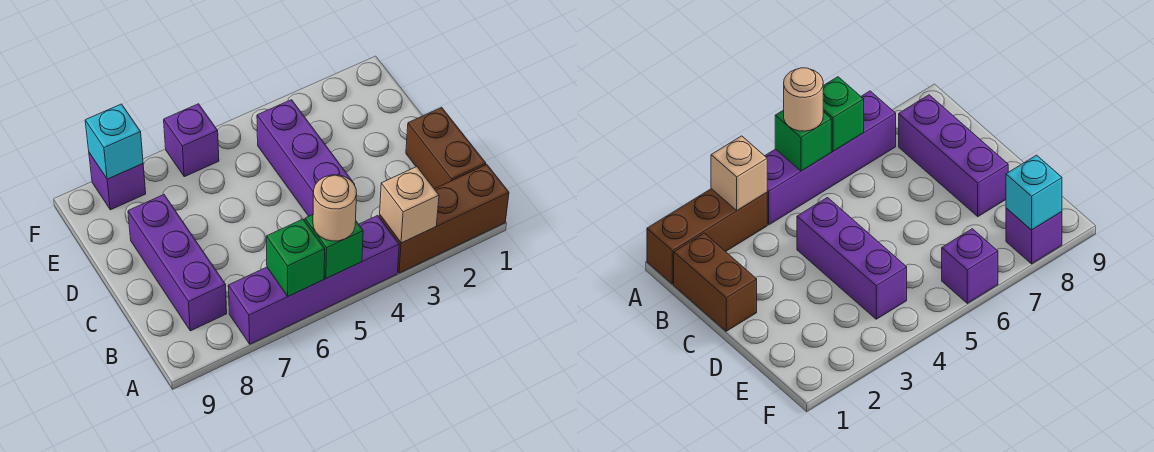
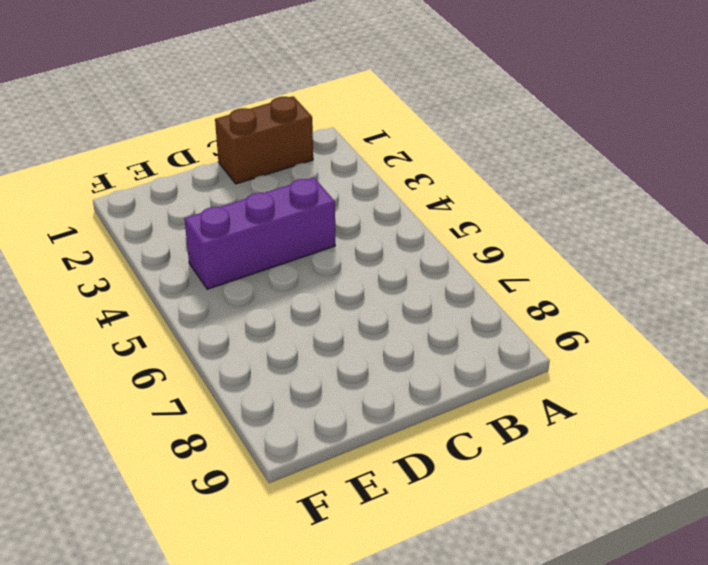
none -> brown 1x3 brick [379,165,509,273]
none -> purple 1x4 brick [228,215,399,344]
none -> purple 1x3 brick [128,195,227,331]

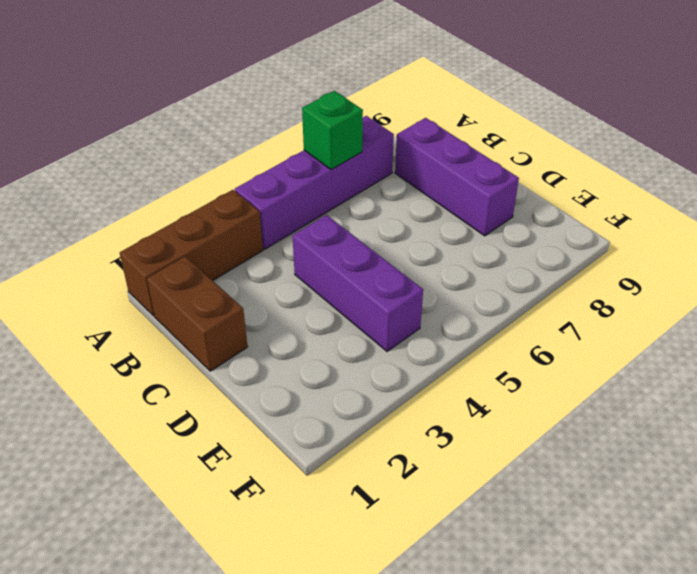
none -> purple 1x1 brick [164,104,219,177]
none -> purple 1x1 brick [89,153,146,210]
none -> tan 1x1 brick [380,167,439,243]

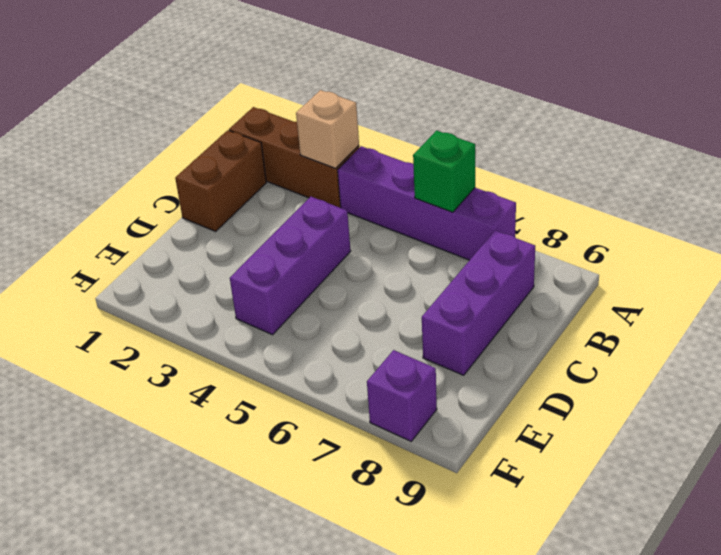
none -> purple 1x1 brick [164,104,219,177]
none -> green 1x1 brick [305,215,363,278]
none -> cyan 1x1 brick [85,104,143,179]

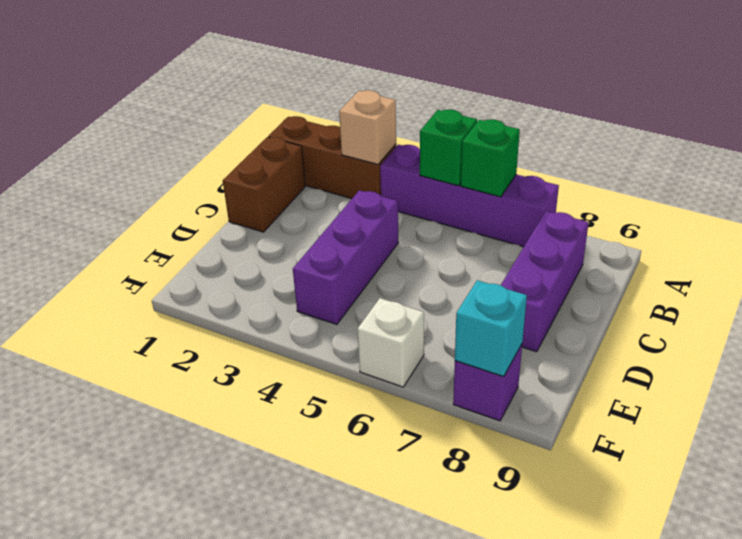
white 1x1 brick [357,298,424,387] -> purple 1x1 brick [164,104,219,177]
none -> tan 1x1 round brick [313,175,357,241]

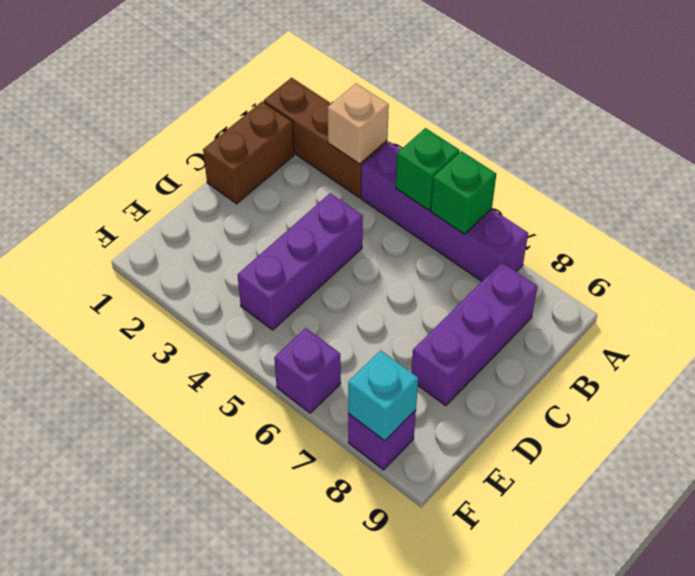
none -> tan 1x1 round brick [313,175,357,241]

